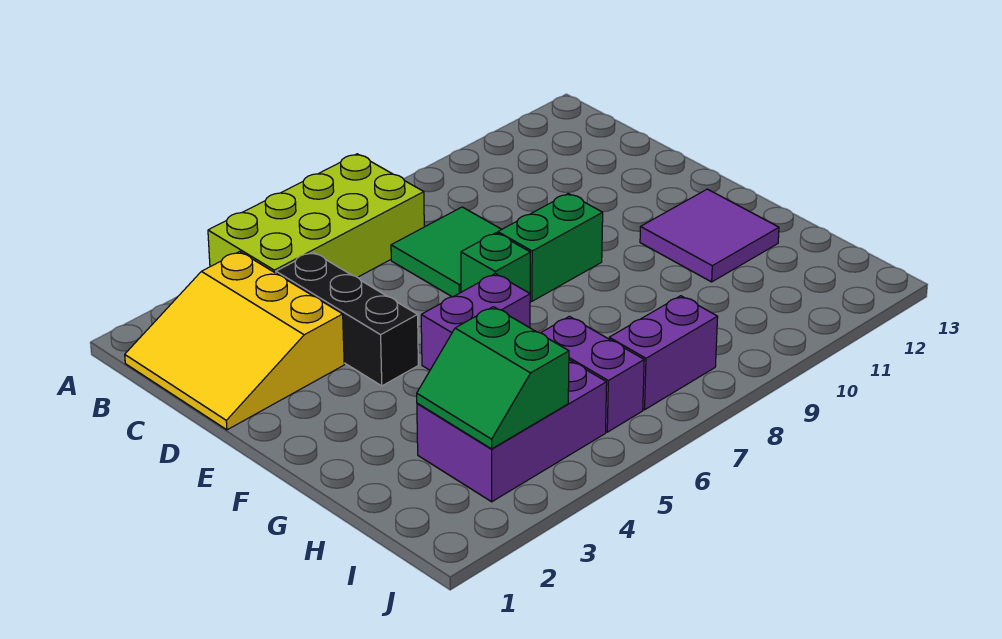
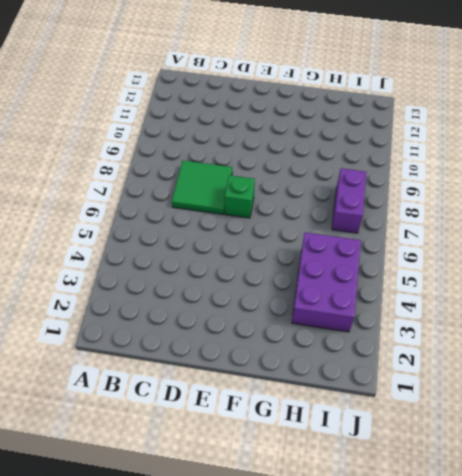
none -> lime 2x4 brick [208,154,424,277]
none -> yellow 3x3 slope [125,252,344,430]
none -> black 1x3 brick [276,252,418,386]

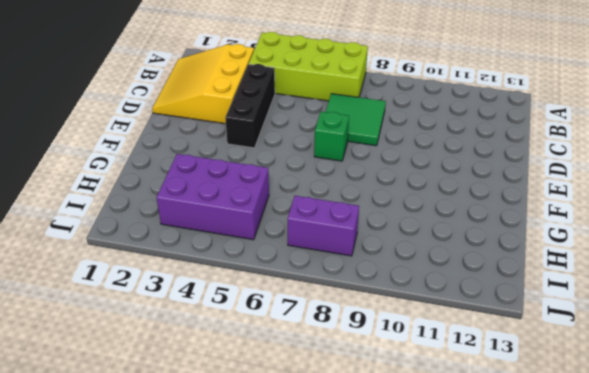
none -> green 1x2 brick [498,193,603,301]
none -> purple 1x2 brick [421,274,530,370]
none -> purple 2x2 tile [640,189,779,282]

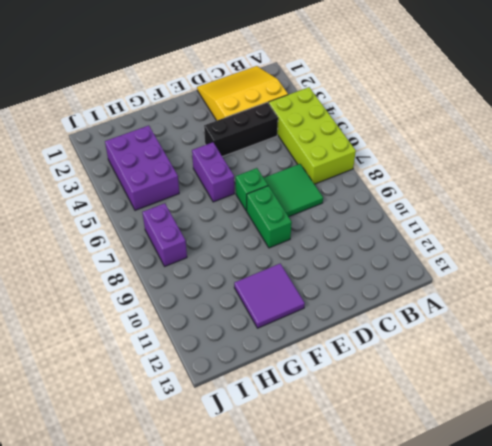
none -> purple 1x2 brick [541,316,644,432]
none -> green 2x2 slope [417,307,569,449]

